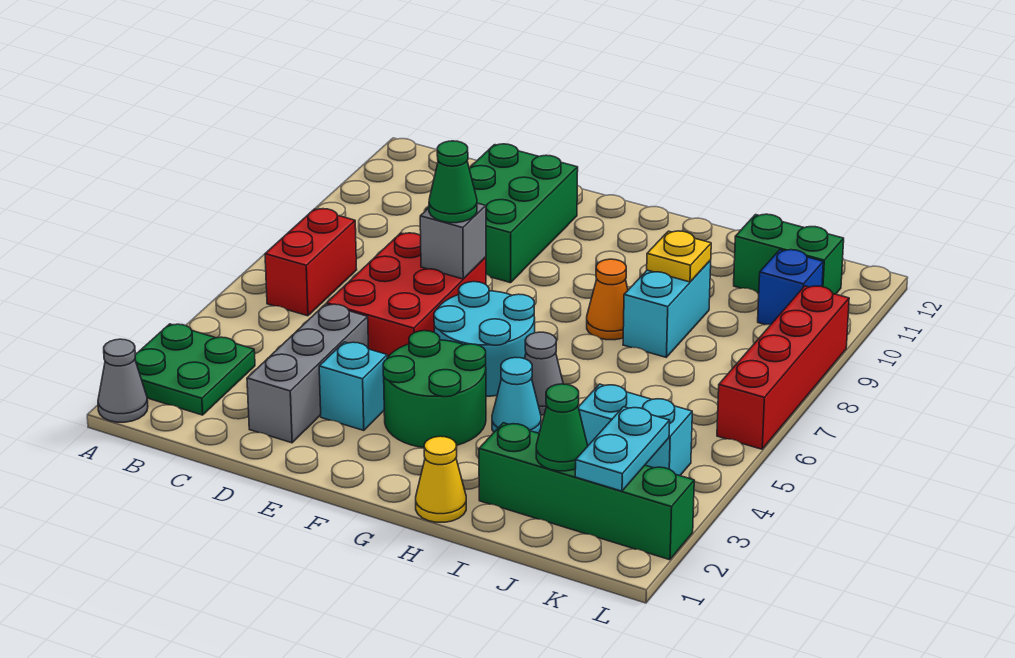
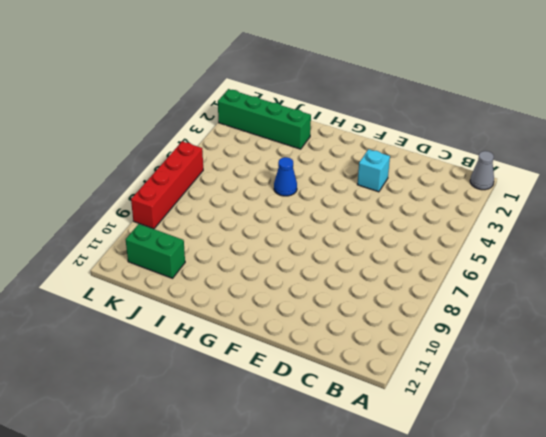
blue 1x1 cone [274,157,297,196] -> grey 1x1 cone [525,332,563,415]
none -> green 2x2 plate [135,324,255,415]
none -> red 1x2 brick [265,209,357,316]
none -> grey 1x3 brick [247,304,368,443]

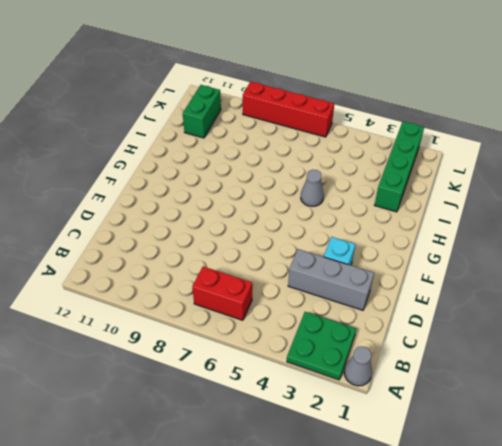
none -> red 2x3 brick [327,233,486,358]
none -> green 2x3 brick [426,144,578,283]
none -> green 2x2 round brick [383,331,486,448]

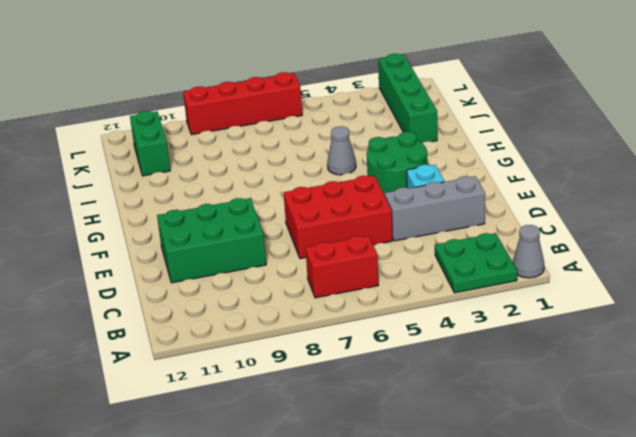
none -> cyan 2x2 round brick [434,282,535,396]
none -> yellow 1x1 cone [416,436,466,522]
none -> cyan 1x1 cone [492,358,541,433]

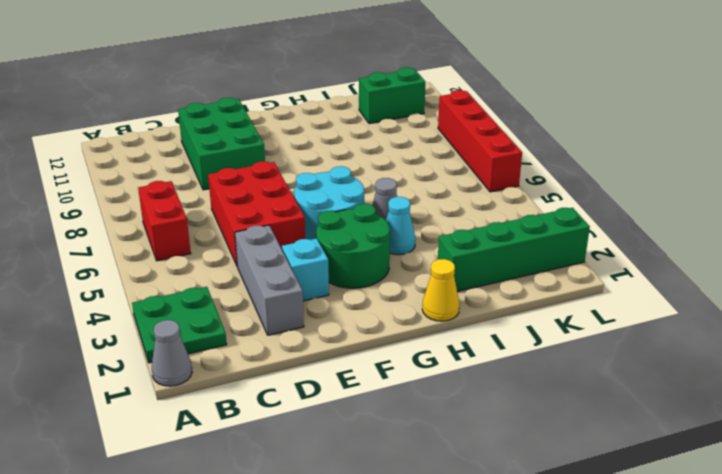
none -> orange 1x1 cone [587,259,628,340]
none -> cyan 1x2 brick [623,260,711,357]
none -> cyan 1x2 brick [578,384,692,476]

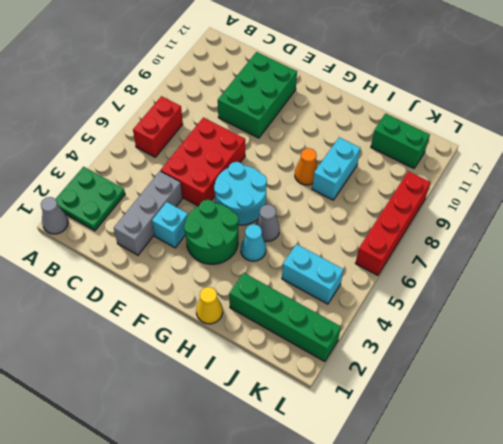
none -> blue 1x1 brick [758,250,823,325]
none -> grey 1x1 brick [420,203,486,279]
none -> yellow 1x1 plate [647,231,711,282]

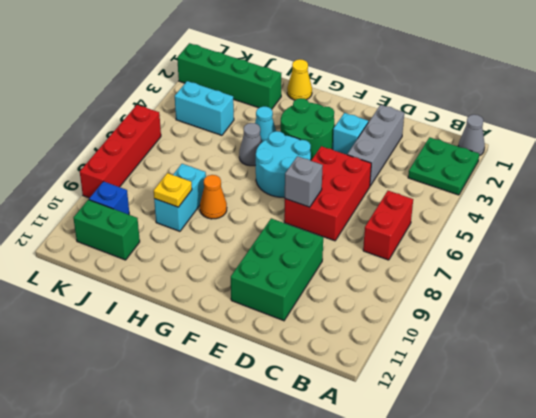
none -> green 1x1 cone [536,384,588,471]
none -> cyan 1x2 plate [575,407,670,491]
none -> green 1x1 cone [429,141,477,223]

